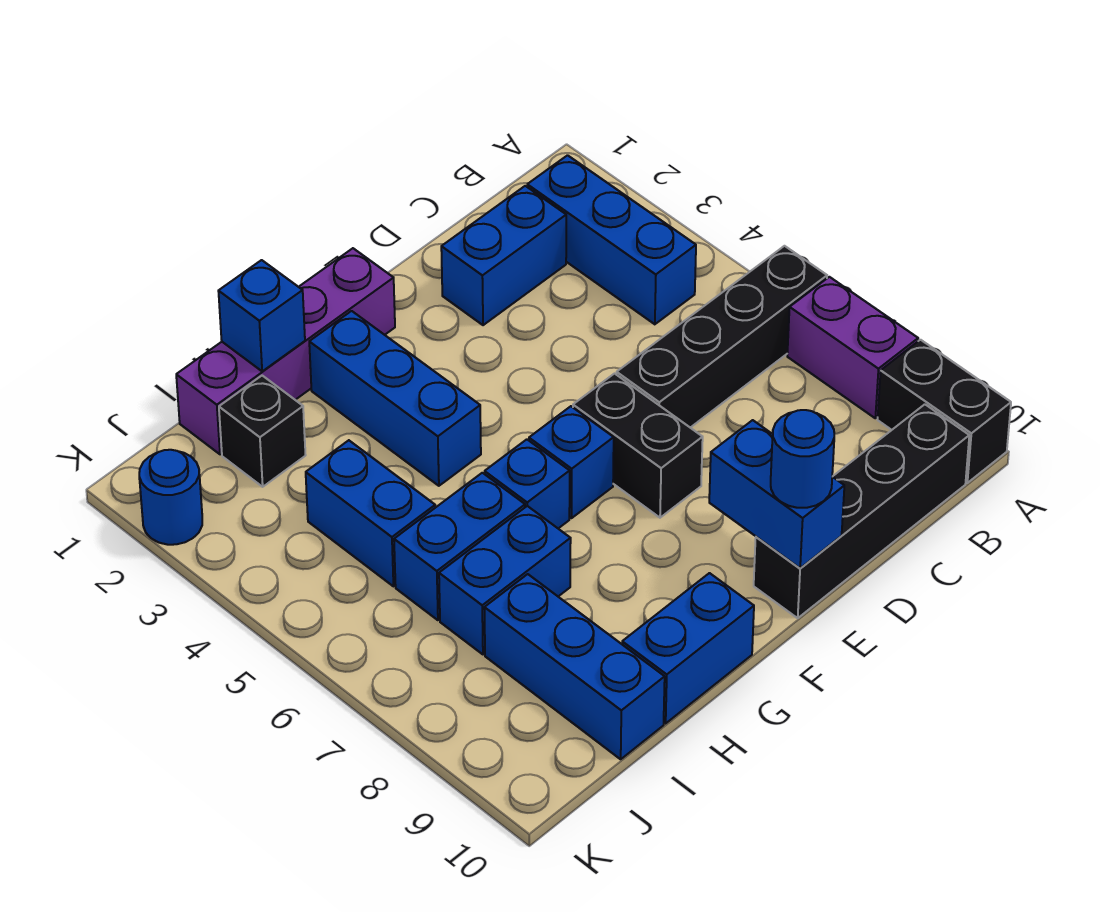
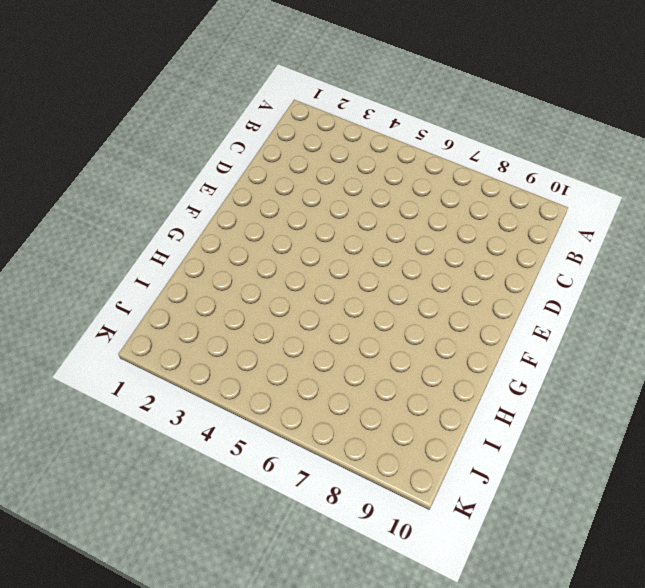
none -> black 1x4 brick [617,246,827,428]
none -> purple 1x2 brick [787,277,918,418]
none -> black 1x2 brick [878,340,1011,483]

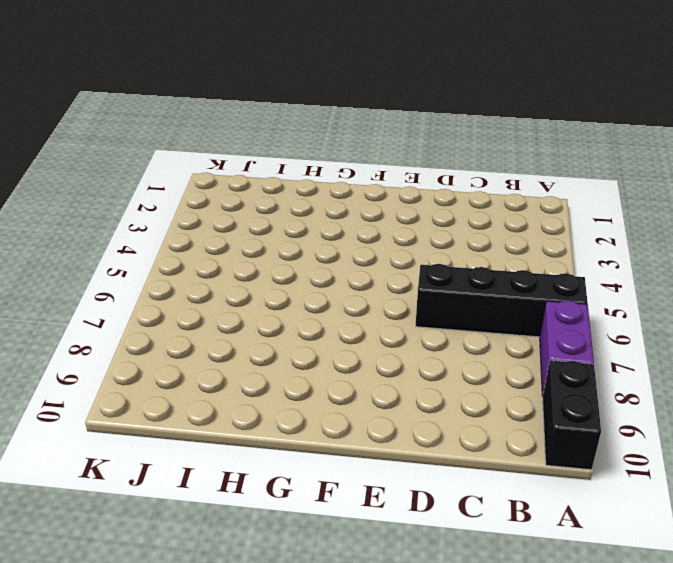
none -> blue 1x3 brick [527,155,696,324]
none -> black 1x4 brick [754,404,969,618]
none -> blue 1x2 brick [441,186,566,325]

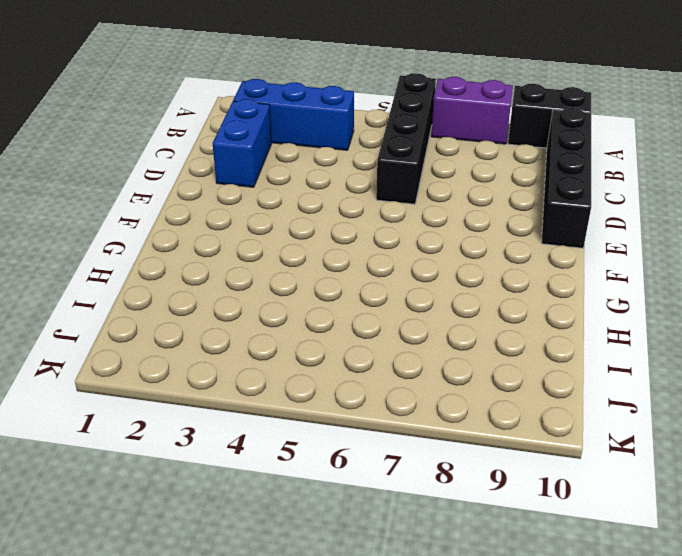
none -> black 1x2 brick [573,374,703,518]
none -> purple 1x4 brick [176,248,395,454]
none -> blue 1x1 brick [529,406,614,518]

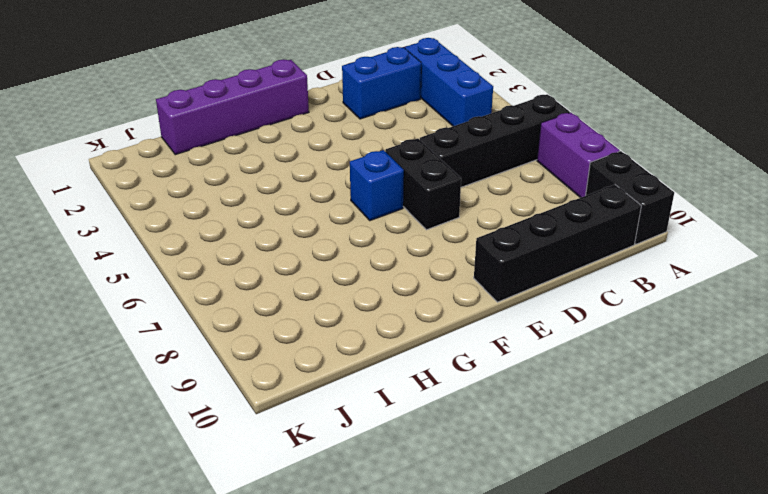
none -> blue 1x3 brick [309,311,481,486]
none -> blue 1x1 brick [485,439,570,528]
none -> blue 1x2 brick [622,573,754,723]

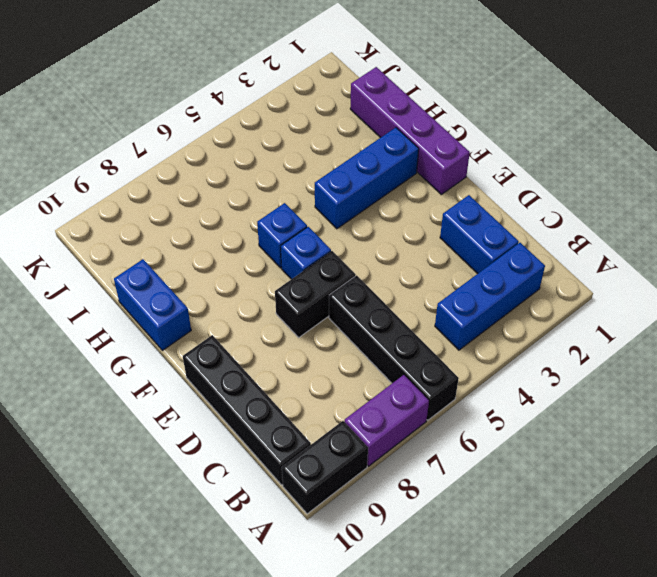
none -> blue 1x2 brick [394,473,525,620]
none -> blue 1x2 brick [439,506,571,654]
none -> black 1x1 brick [219,376,306,487]

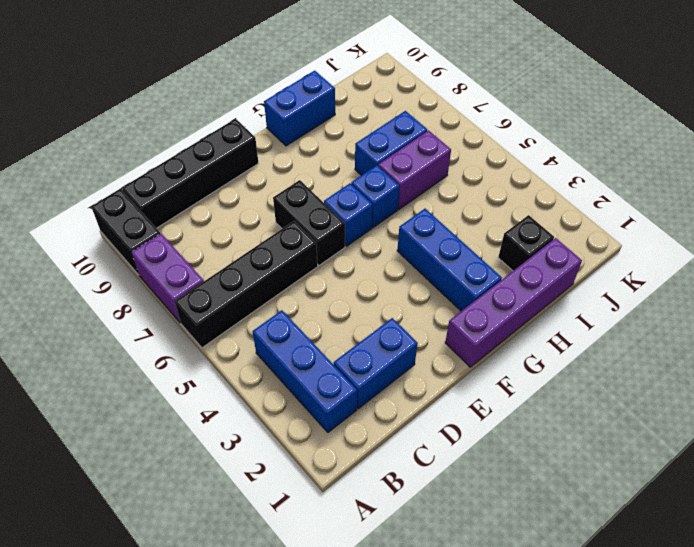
purple 1x2 brick [378,130,451,209] -> blue 1x2 brick [394,473,525,620]
none -> blue 1x2 brick [306,440,435,586]
none -> blue 1x3 brick [484,574,665,759]
none -> blue 1x1 round brick [139,450,202,545]

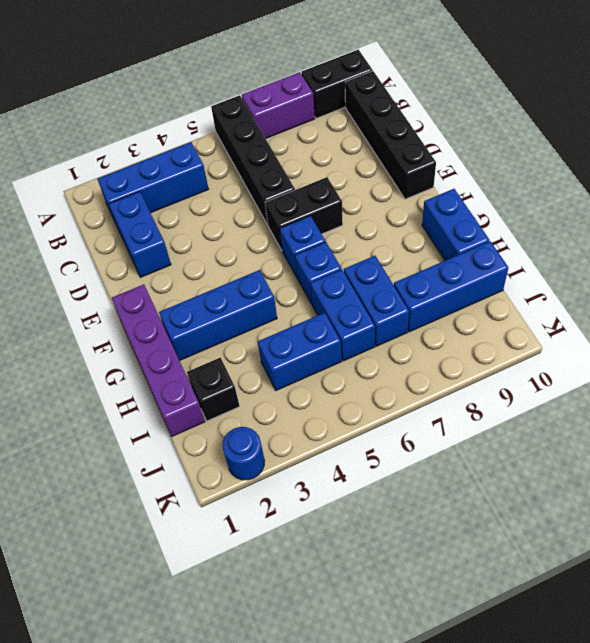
none -> blue 1x2 brick [709,420,844,568]
none -> blue 1x1 brick [218,260,305,371]
none -> blue 1x1 round brick [771,410,834,508]

